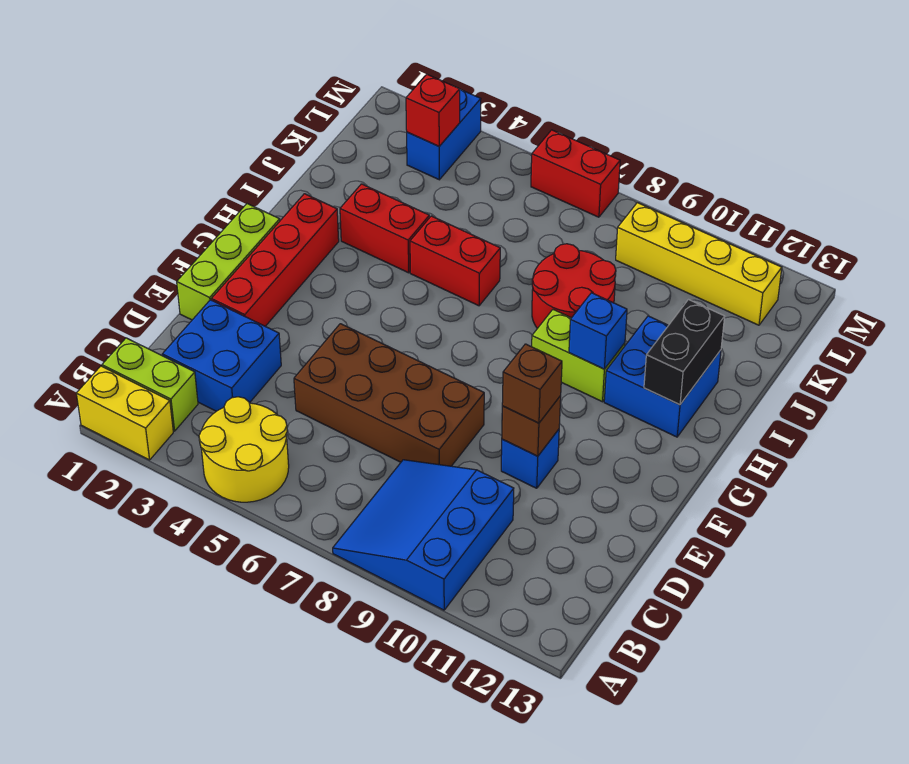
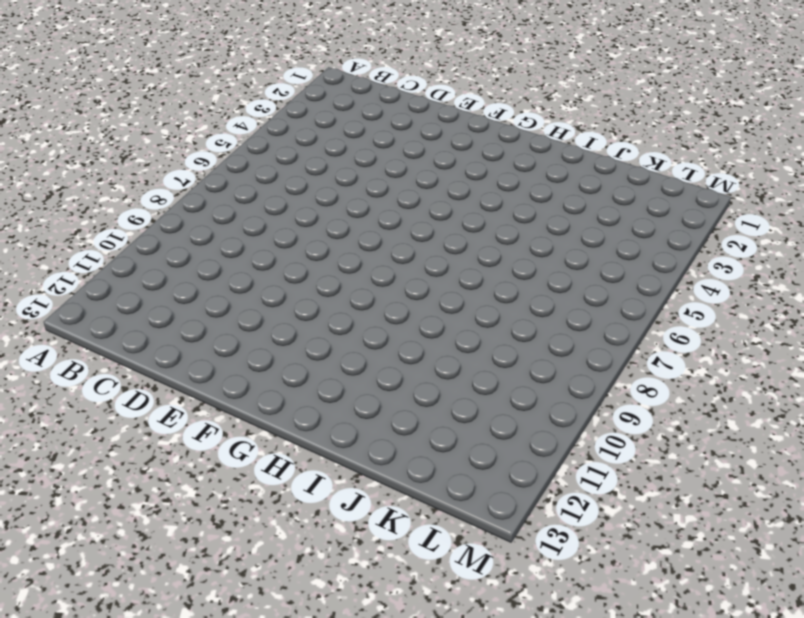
none -> yellow 1x2 brick [76,366,173,460]
none -> yellow 2x2 round brick [199,397,289,502]
none -> blue 3x3 slope [333,460,514,610]

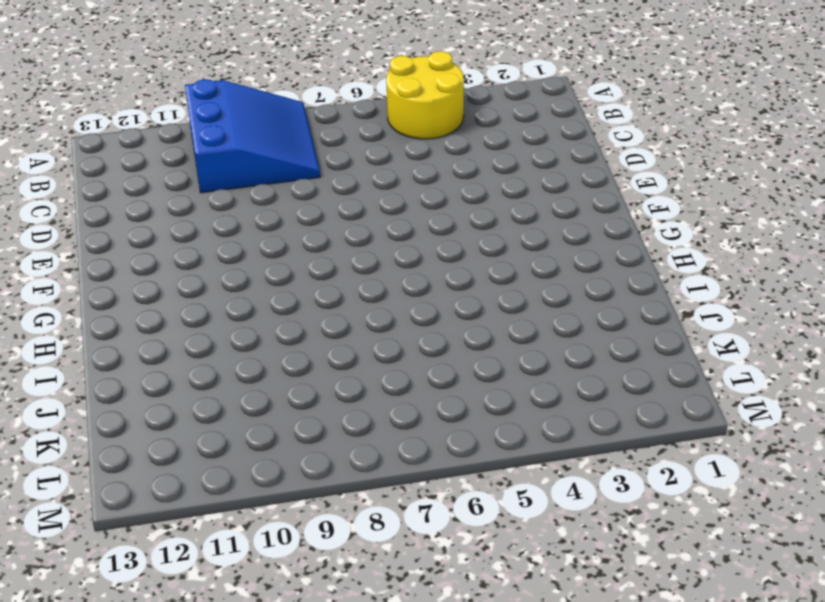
none -> yellow 1x2 brick [76,366,173,460]
none -> lime 1x2 brick [102,338,198,431]
none -> blue 2x2 brick [162,300,281,411]

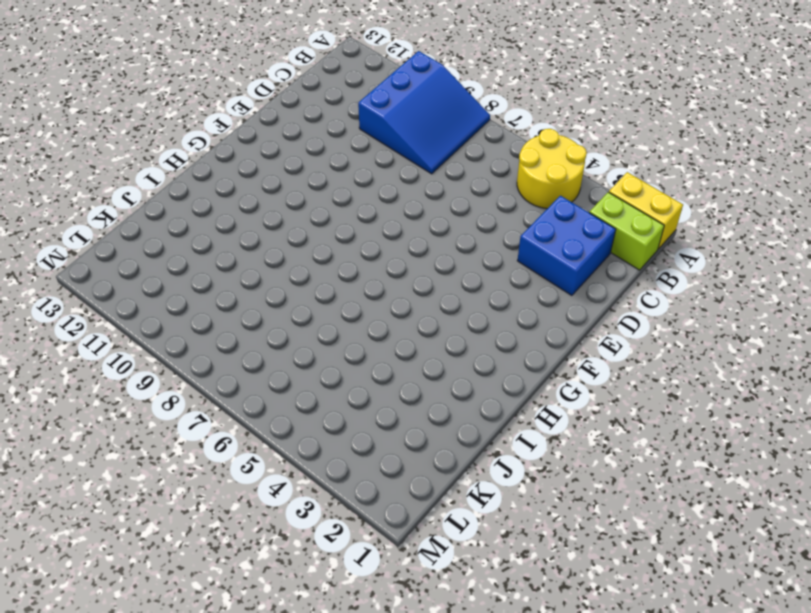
none -> brown 2x4 brick [294,324,484,466]
none -> lime 1x3 brick [177,204,280,320]
none -> red 1x4 brick [212,194,339,326]

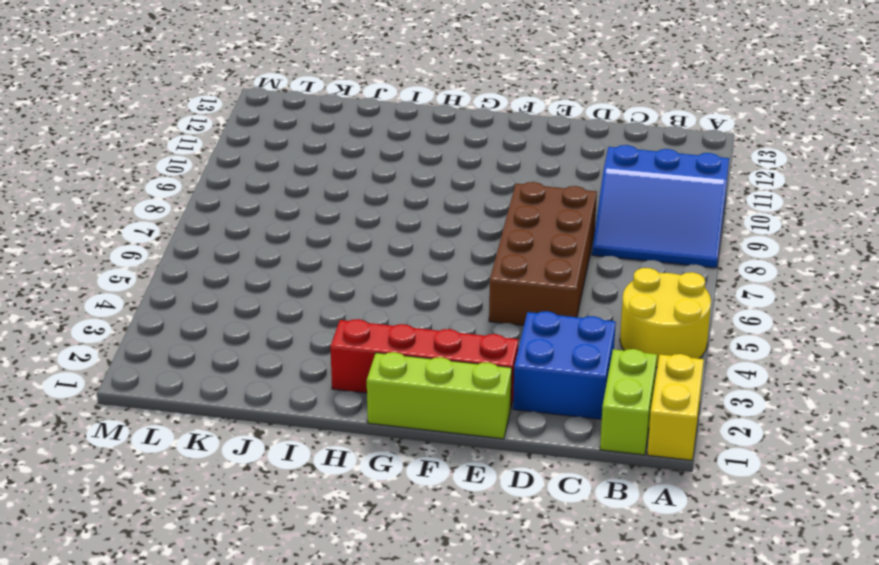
none -> blue 1x1 brick [501,429,559,488]
none -> lime 1x2 brick [532,310,625,402]
none -> blue 2x2 brick [604,316,721,437]

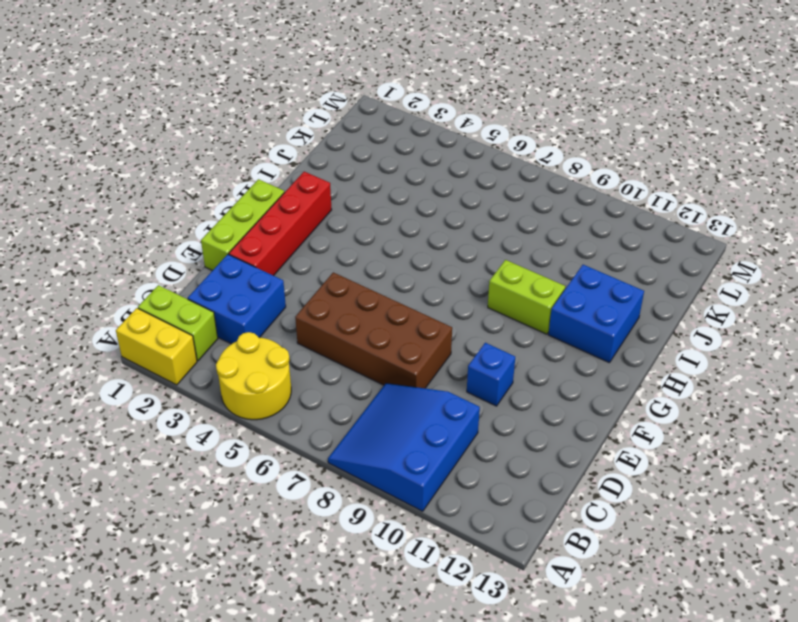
none -> red 1x2 brick [340,184,429,273]
none -> red 1x2 brick [410,216,500,306]
none -> red 2x2 round brick [532,244,616,328]

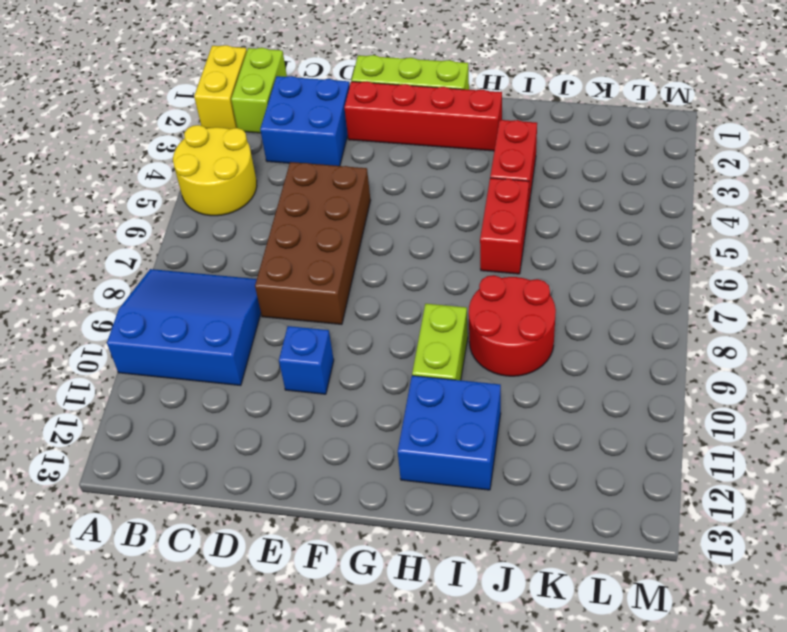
none -> blue 1x2 brick [407,89,481,180]
none -> yellow 1x4 brick [616,203,782,325]
none -> red 1x2 brick [531,130,620,217]

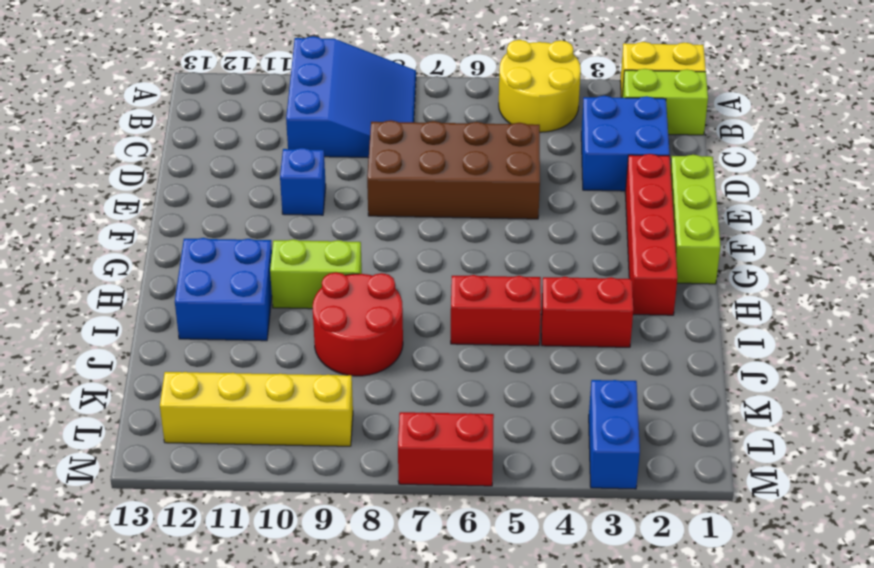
none -> brown 1x1 brick [502,396,561,456]
none -> blue 1x1 brick [569,293,627,369]
none -> black 1x2 brick [644,300,725,405]

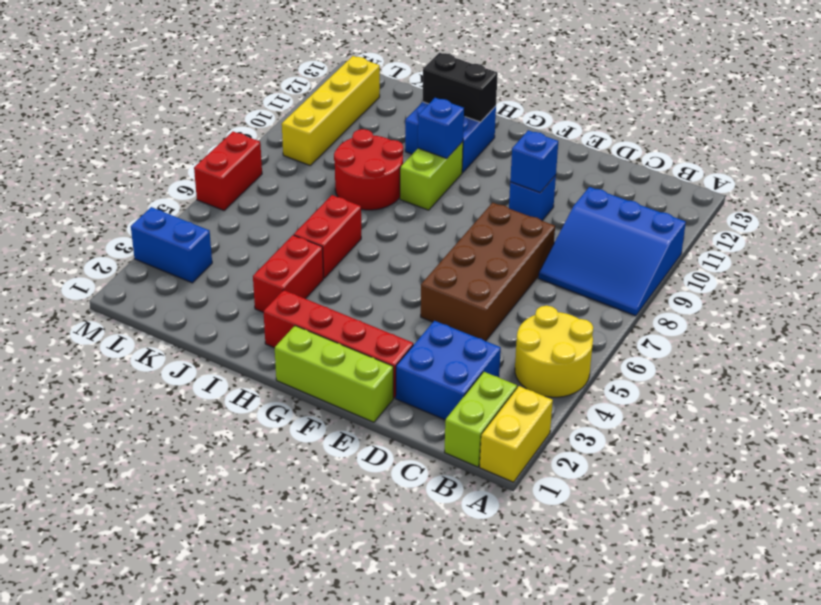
blue 1x1 brick [510,130,558,193] -> brown 1x1 brick [502,396,561,456]
none -> red 1x1 brick [406,75,460,146]
none -> brown 1x1 brick [502,344,562,423]

